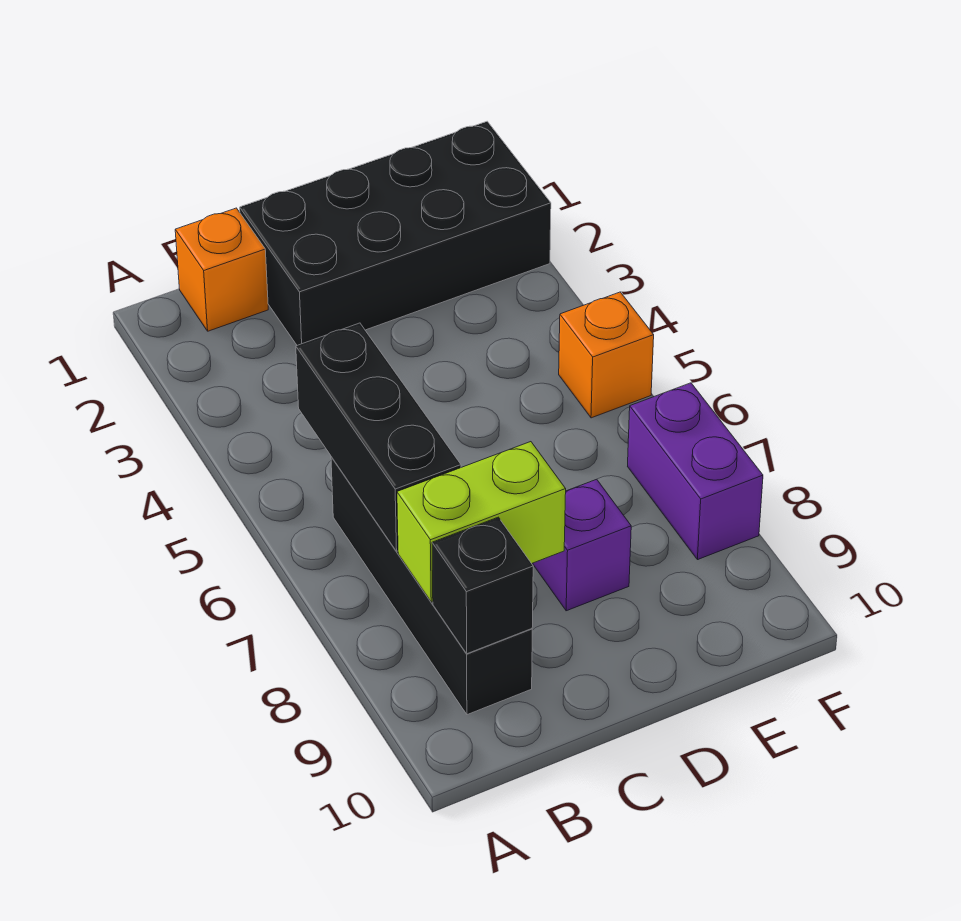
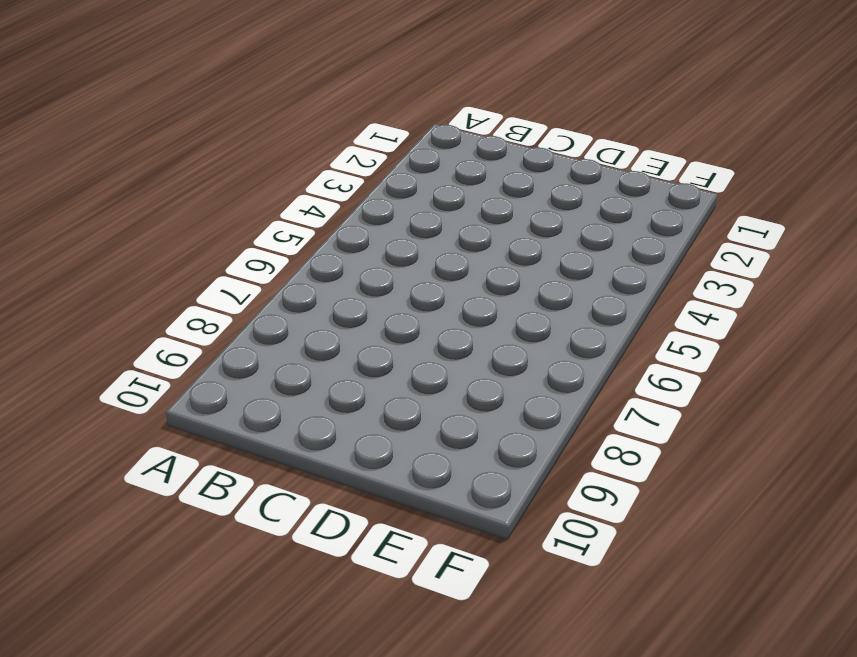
none -> orange 1x1 brick [175,208,268,331]
none -> black 1x4 brick [331,457,532,715]

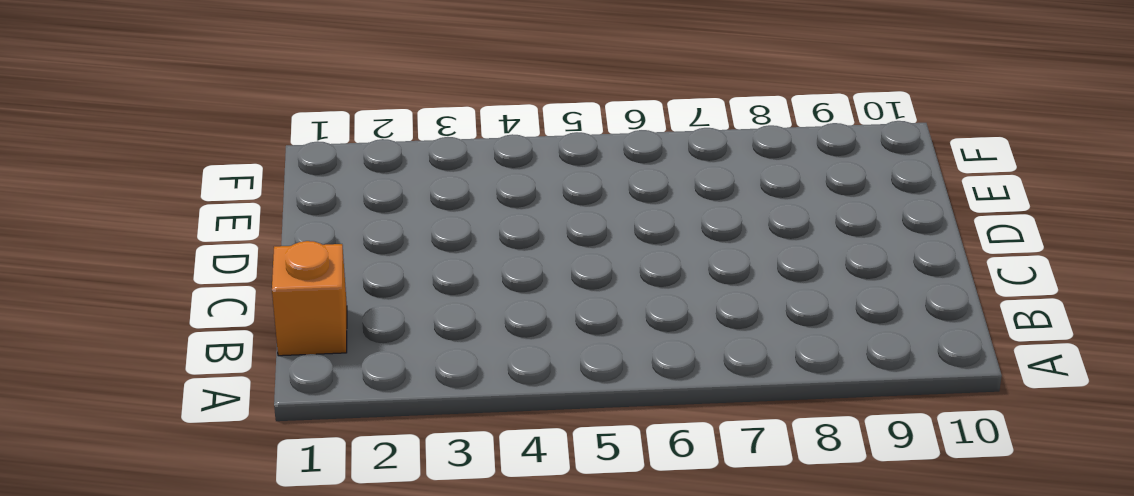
none -> black 1x4 brick [331,457,532,715]
none -> black 2x4 brick [240,121,551,345]

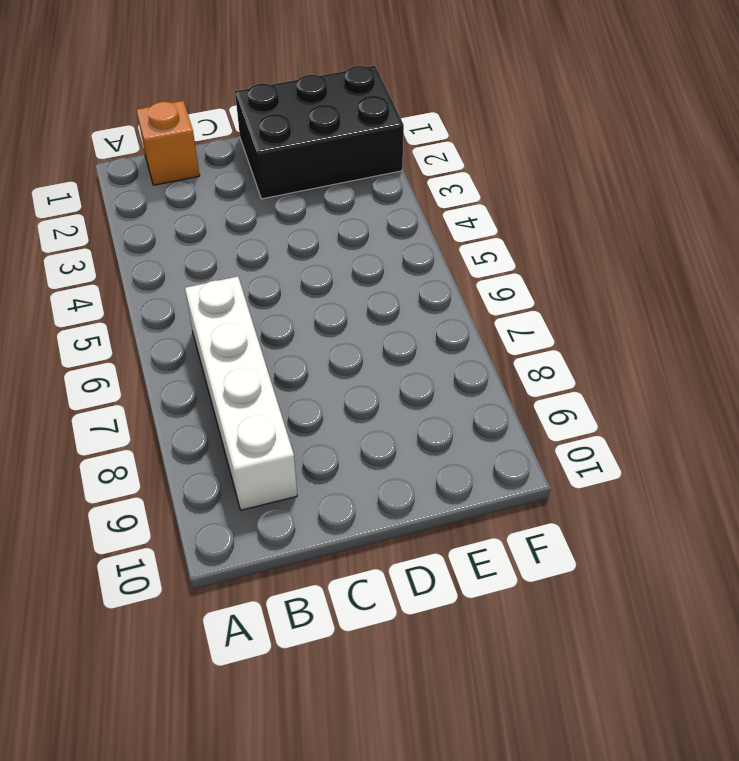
white 1x4 brick [185,276,297,510] -> black 1x4 brick [331,457,532,715]
black 2x3 brick [235,66,404,199] -> black 2x4 brick [240,121,551,345]
none -> purple 1x1 brick [533,479,631,611]
none -> orange 1x1 brick [559,292,654,418]

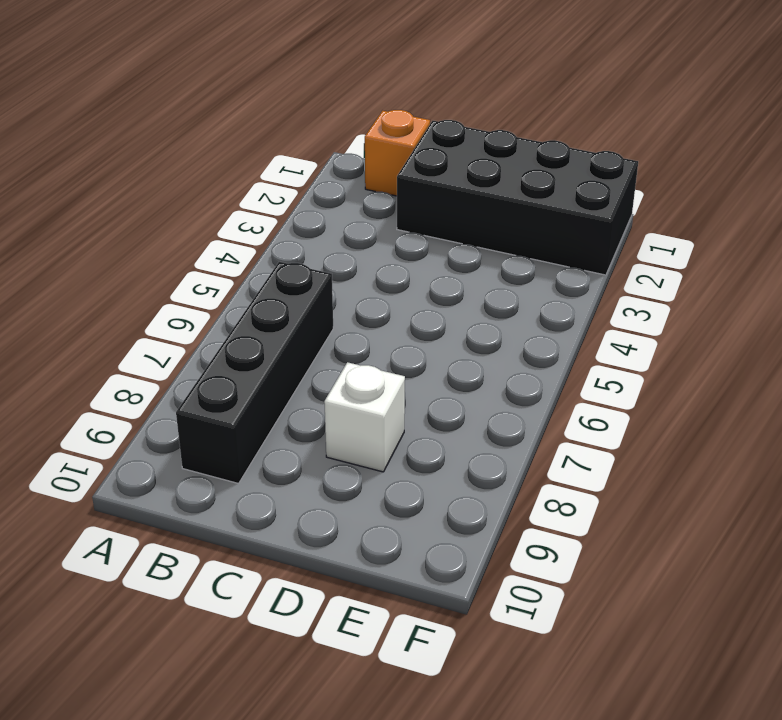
white 1x1 brick [324,362,405,472] -> purple 1x1 brick [533,479,631,611]
none -> orange 1x1 brick [559,292,654,418]
none -> purple 1x2 brick [628,383,763,560]

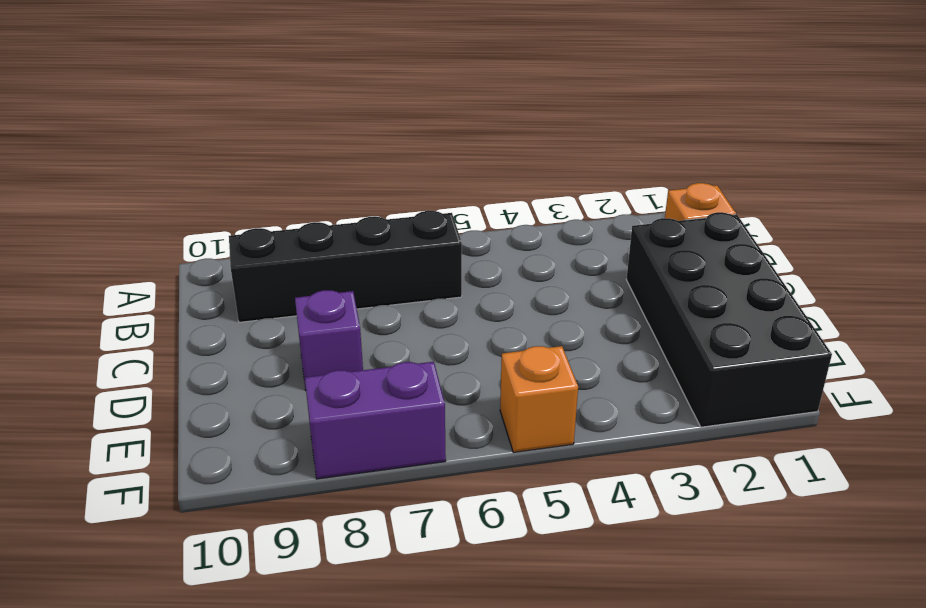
none -> black 1x3 brick [296,323,461,551]
none -> lime 1x2 brick [397,442,566,602]

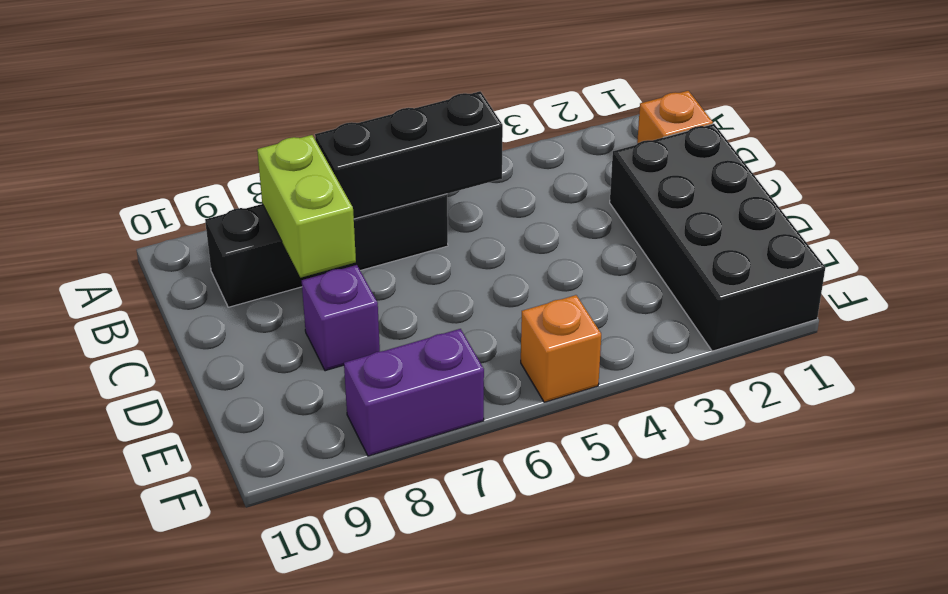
none -> black 1x1 brick [432,517,533,654]

